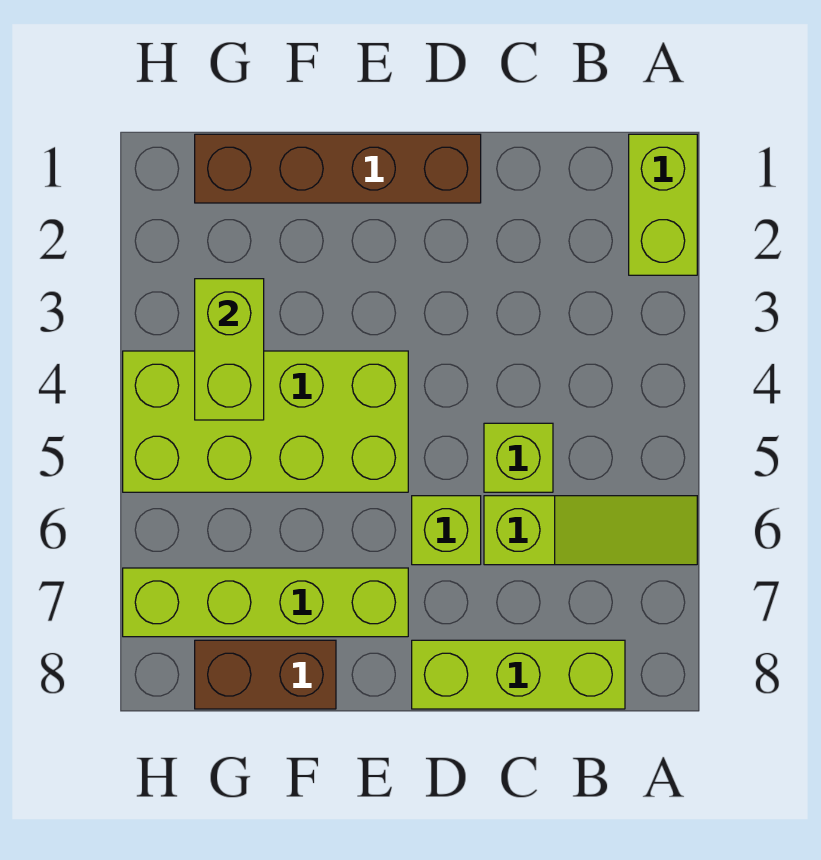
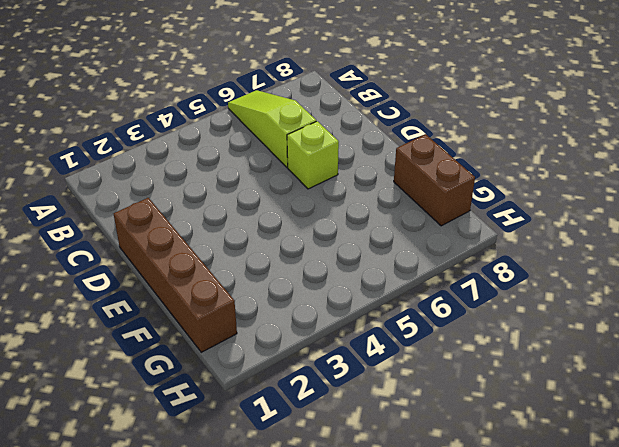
none -> lime 1x2 brick [629,134,697,275]
none -> lime 1x3 brick [412,640,625,709]

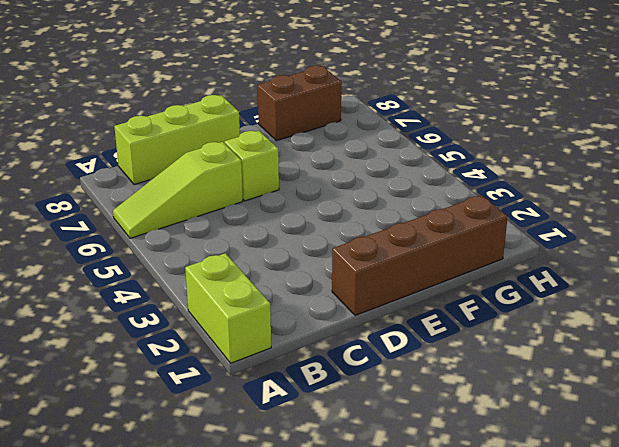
none -> lime 1x1 brick [484,423,553,492]
none -> lime 2x4 brick [123,351,408,492]

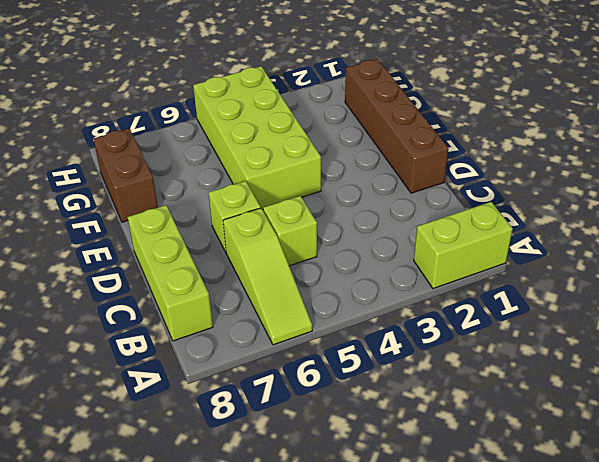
none -> lime 1x4 brick [123,568,408,637]
none -> lime 1x2 brick [195,279,264,420]

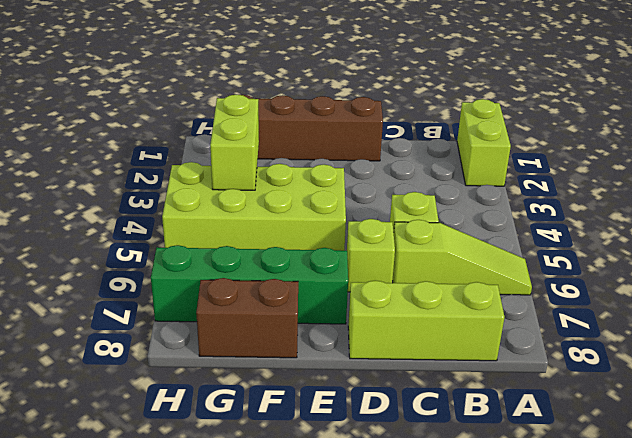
green 1x4 brick [151,245,348,324] -> lime 1x4 brick [123,568,408,637]

